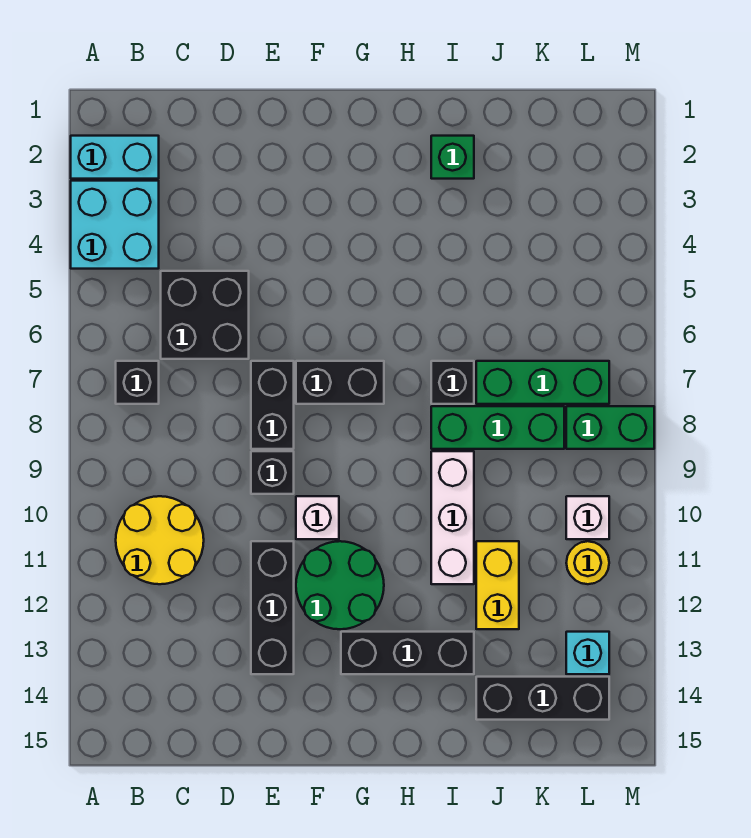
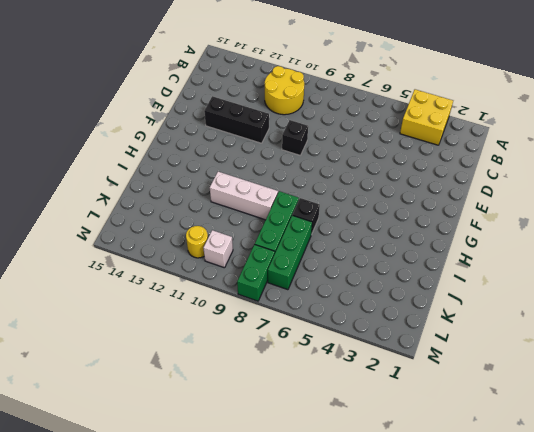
yellow 2x2 brick [400,89,453,145] -> cyan 2x2 brick [71,181,159,269]
none -> cyan 1x2 brick [71,136,159,179]
none -> black 1x1 brick [116,361,159,404]
none -> black 2x2 brick [161,271,249,359]

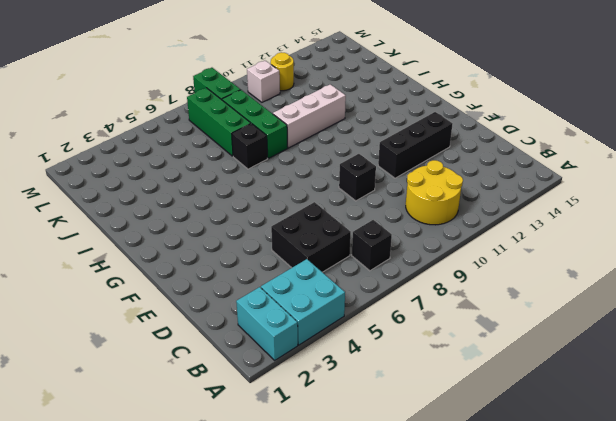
none -> black 1x2 brick [251,361,294,449]
none -> black 1x2 brick [296,361,384,404]
none -> white 1x1 brick [296,496,339,539]

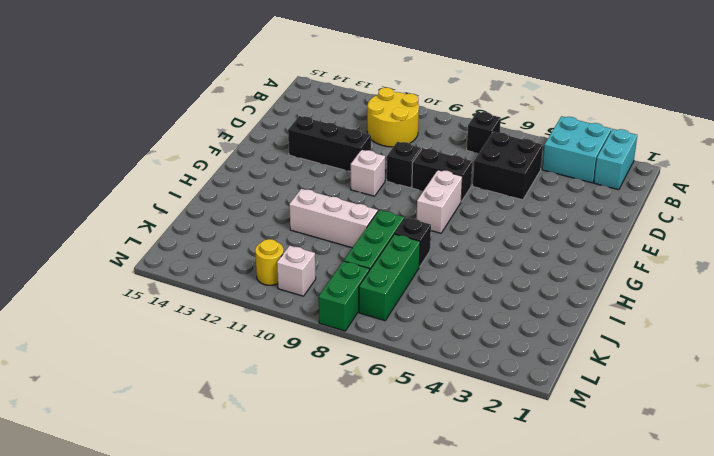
white 1x2 brick [417,170,462,233] -> black 1x2 brick [296,361,384,404]
none -> green 2x2 round brick [296,541,384,629]
none -> black 1x3 brick [341,632,474,674]
none -> green 1x1 brick [431,136,474,179]

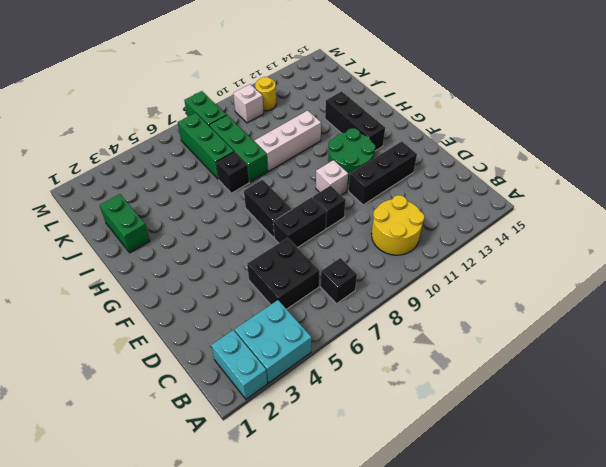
green 1x2 brick [100,194,150,253] -> green 1x1 brick [431,136,474,179]
none -> yellow 1x2 brick [476,541,519,629]
none -> black 1x3 brick [476,677,609,720]
none -> cyan 1x1 brick [566,632,609,674]

